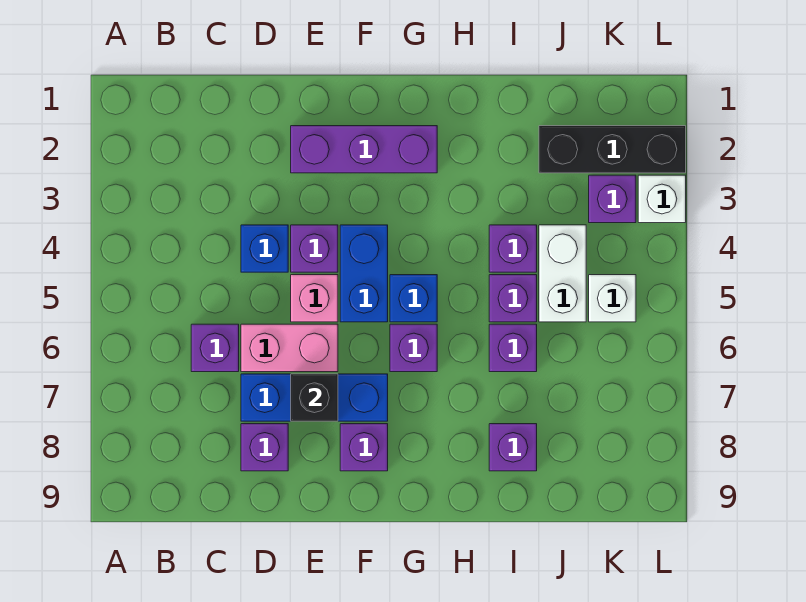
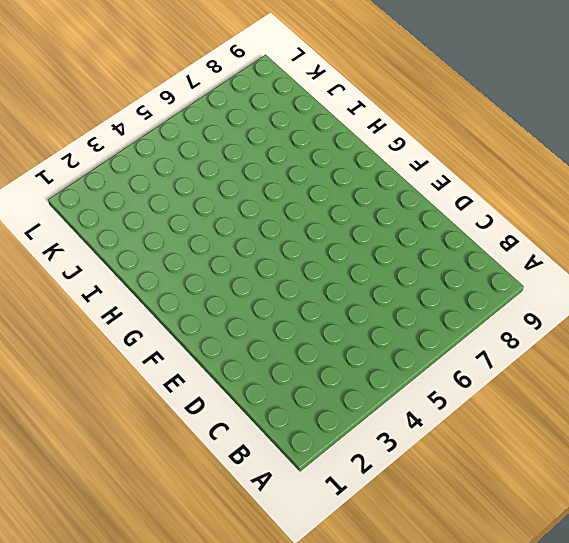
none -> purple 1x1 brick [191,324,239,372]
none -> blue 1x1 brick [241,225,288,272]
none -> pink 1x2 brick [241,324,338,372]

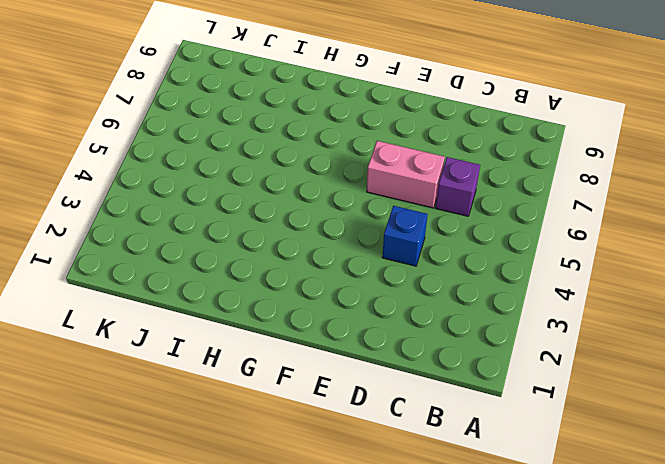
none -> blue 1x3 brick [241,374,388,421]
none -> purple 1x1 brick [241,424,288,471]
none -> purple 1x3 brick [291,126,437,173]

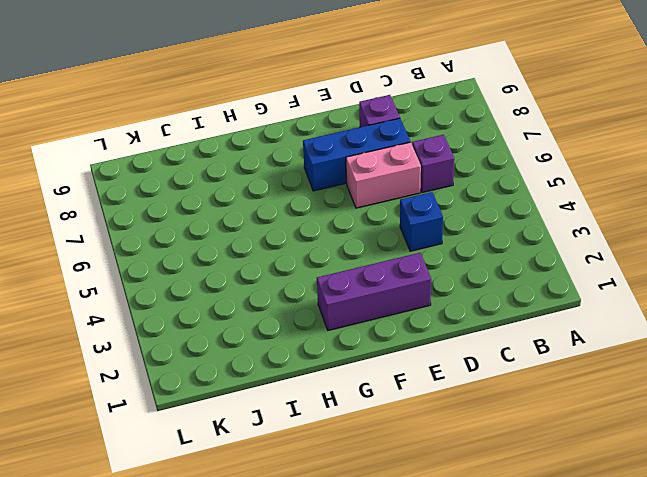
none -> purple 1x1 brick [291,225,338,272]
none -> pink 1x1 brick [291,275,338,322]
none -> blue 1x2 brick [340,225,388,322]

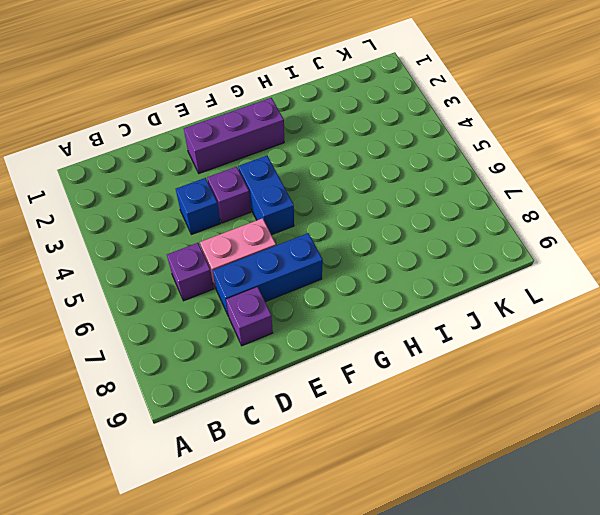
none -> pink 1x1 brick [291,275,338,322]
none -> purple 1x1 brick [340,424,388,471]
none -> blue 1x1 brick [390,275,437,322]

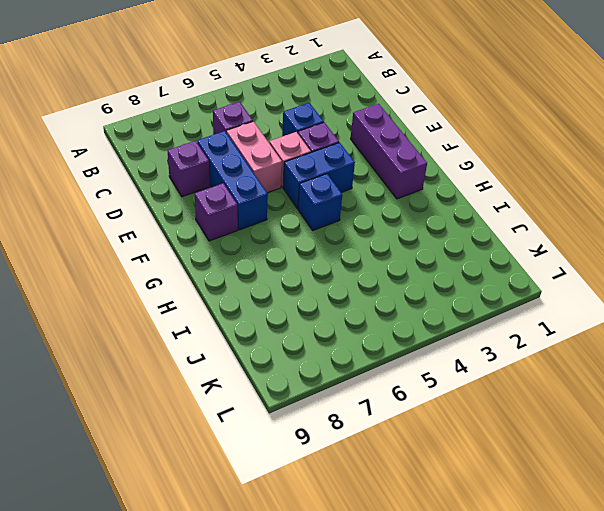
none -> purple 1x1 brick [390,324,437,372]
none -> purple 1x1 brick [489,225,537,272]
none -> purple 1x1 brick [489,275,537,322]

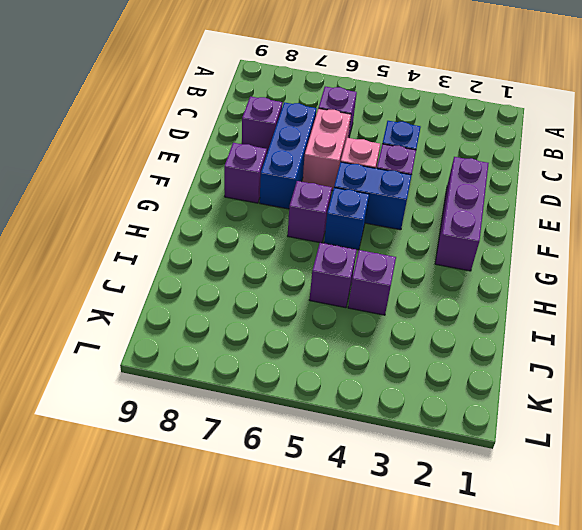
none -> purple 1x1 brick [489,324,537,372]
none -> purple 1x1 brick [489,424,537,471]
none -> black 1x3 brick [539,126,686,173]

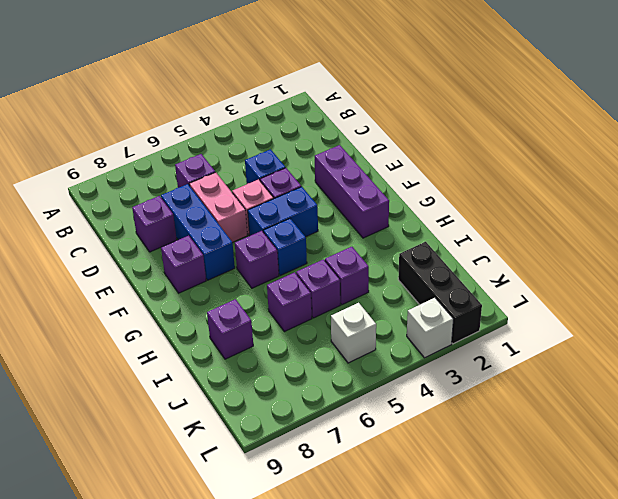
none -> white 1x2 brick [539,225,586,322]
none -> purple 1x1 brick [589,175,636,223]
none -> black 1x1 brick [291,374,338,421]

